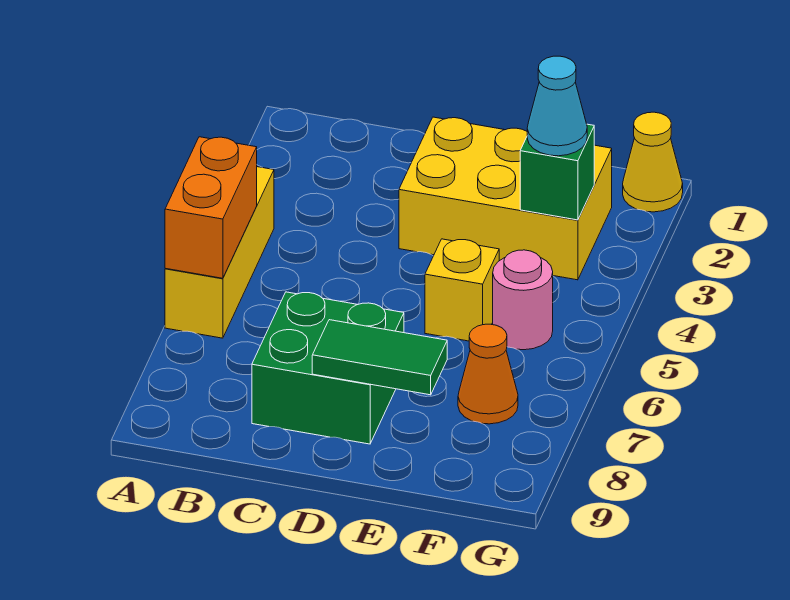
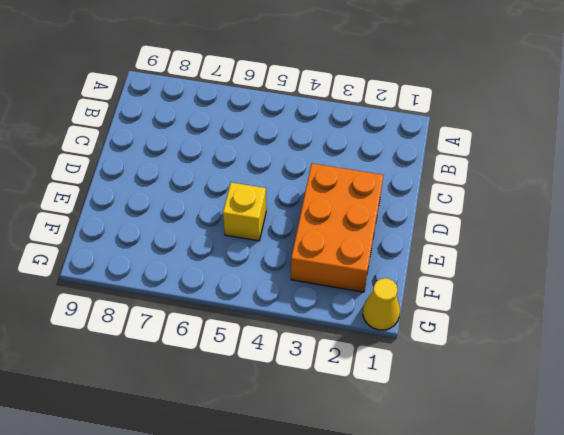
orange 2x3 brick [291,163,383,292] -> yellow 2x3 brick [399,117,612,280]
none -> yellow 1x3 brick [165,167,274,338]
none -> green 2x2 brick [252,292,404,444]

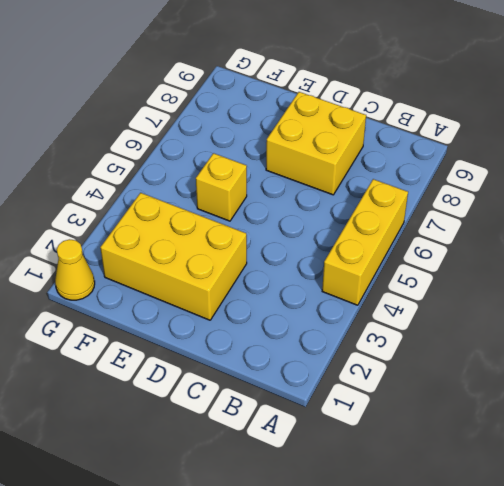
yellow 2x2 brick [266,92,366,195] -> green 2x2 brick [252,292,404,444]
none -> pink 1x1 round brick [493,250,553,350]
none -> orange 1x1 cone [458,324,518,424]

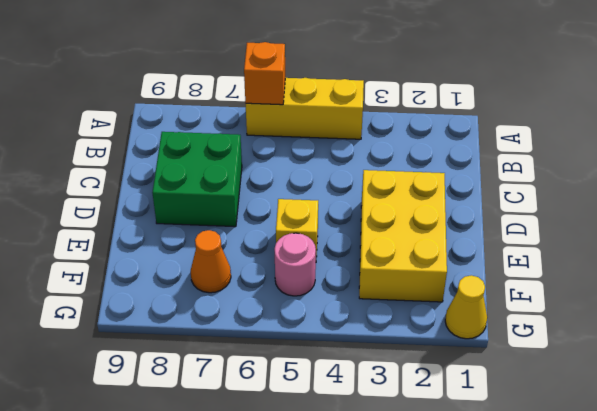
orange 1x1 brick [244,42,285,105] -> orange 1x2 brick [165,137,257,278]
none -> green 1x2 tile [312,320,447,395]
none -> green 1x1 brick [520,124,594,220]

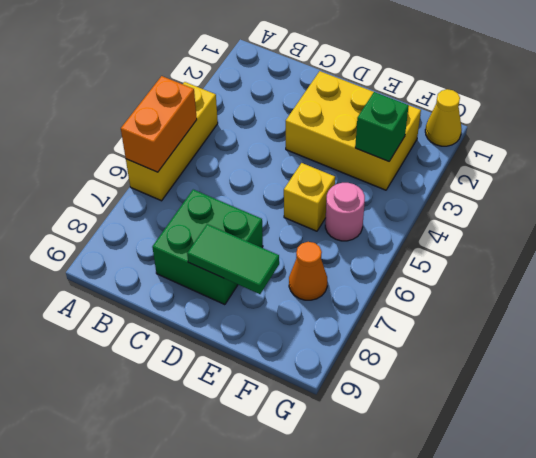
none -> cyan 1x1 cone [527,56,587,156]

